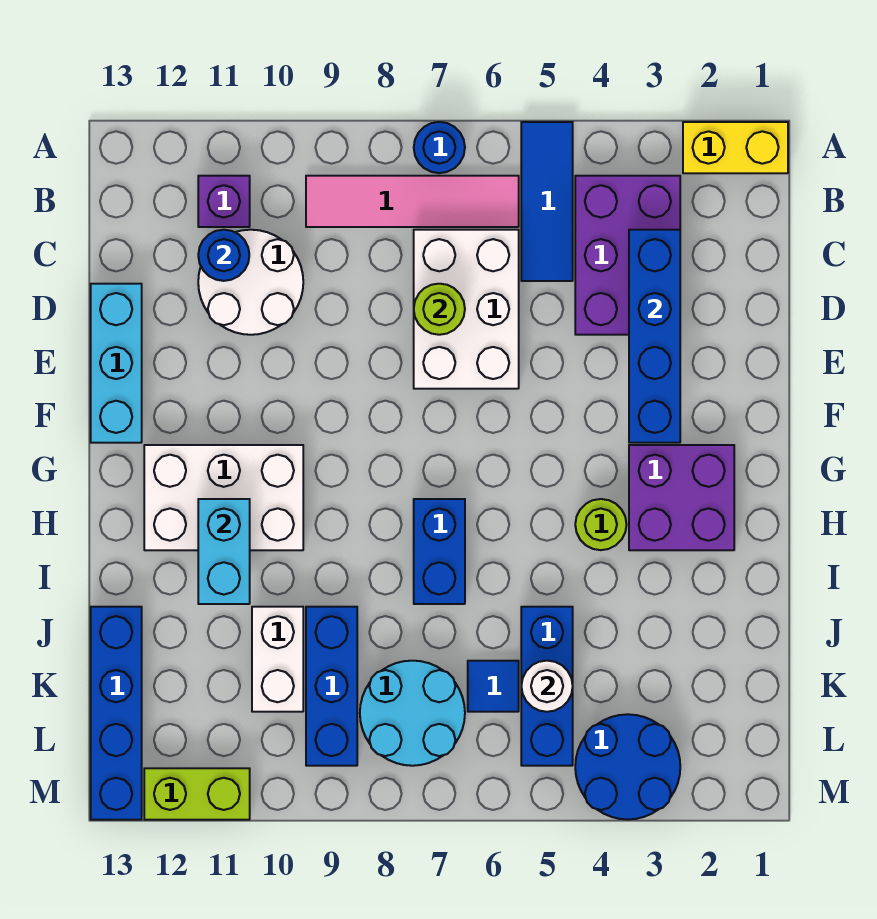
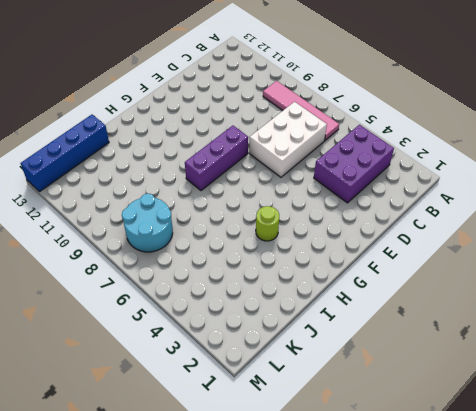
purple 1x3 brick [185,126,248,191] -> none
none -> yellow 1x2 brick [683,122,788,173]
none -> blue 1x3 tile [521,122,573,281]
none -> blue 1x1 round brick [414,122,465,173]

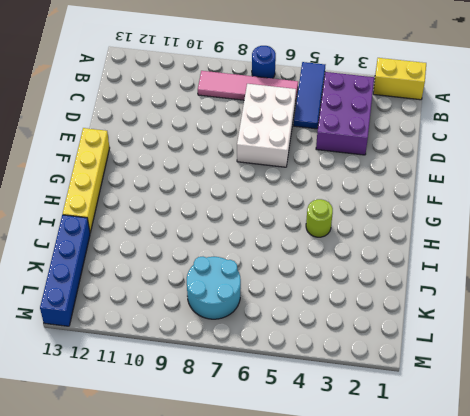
yellow 1x4 brick [63,128,110,233] -> cyan 1x3 brick [91,284,142,443]
none -> purple 1x1 brick [198,176,250,227]
none -> white 2x2 round brick [198,230,303,335]
none -> purple 2x2 brick [629,445,734,550]

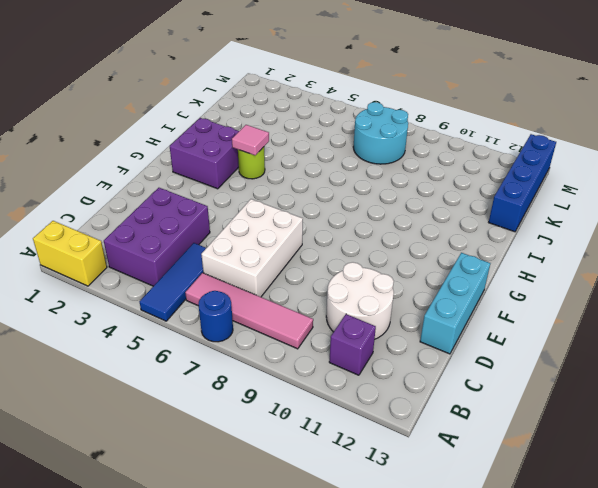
pink 1x1 tile [232,125,269,155] -> none
none -> white 2x3 brick [144,445,303,550]
none -> blue 1x2 brick [414,499,465,604]
none -> blue 1x3 brick [521,607,573,766]

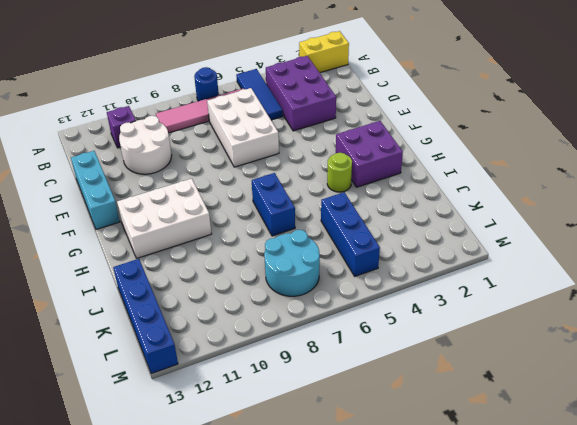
none -> blue 1x3 brick [306,607,357,766]
none -> white 1x2 brick [252,607,303,712]
none -> blue 1x1 tile [468,661,519,712]

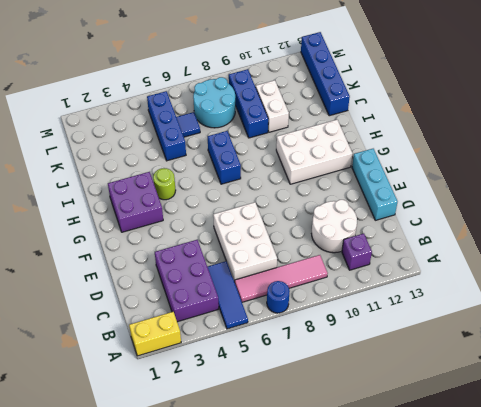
none -> blue 2x2 round brick [575,714,680,820]
none -> lime 1x2 brick [144,768,250,820]
none -> blue 1x4 brick [629,230,680,443]

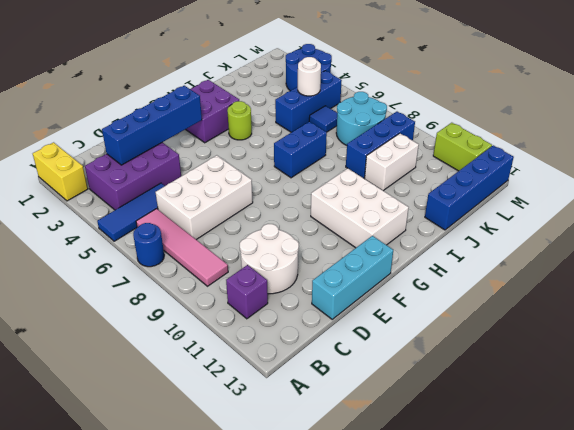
none -> blue 1x1 round brick [198,230,249,281]
none -> lime 1x1 round brick [414,284,465,335]
none -> cyan 1x2 brick [198,499,250,604]

